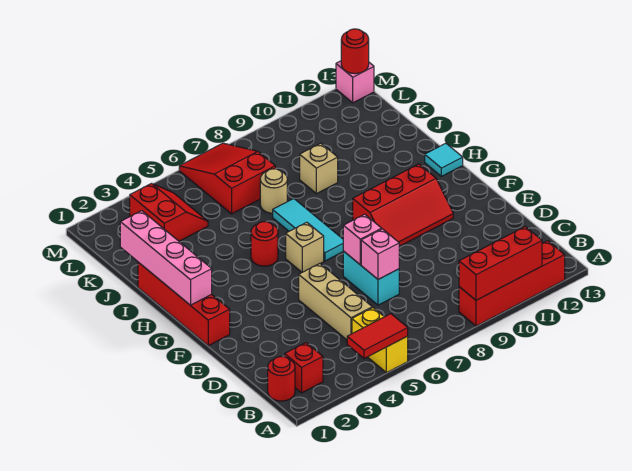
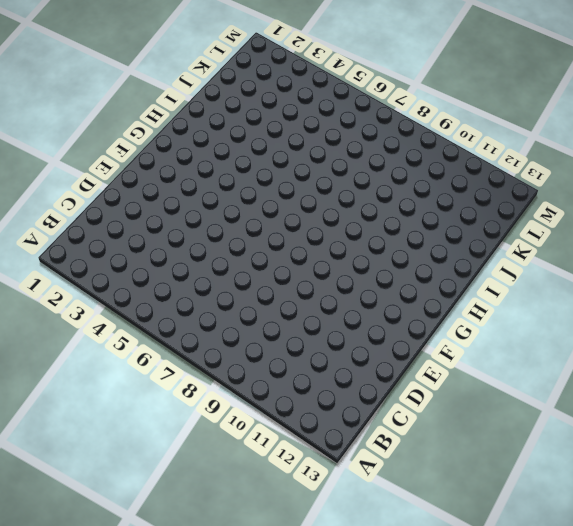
none -> yellow 1x2 brick [352,308,408,373]
none -> red 1x4 brick [459,241,565,326]
none -> red 1x1 round brick [268,357,295,401]

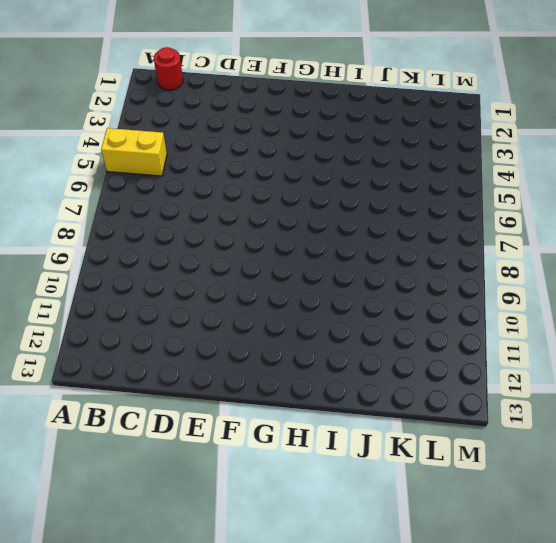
none -> red 1x4 brick [459,241,565,326]
none -> red 1x1 brick [285,343,323,393]
none -> tan 1x3 brick [299,264,372,340]

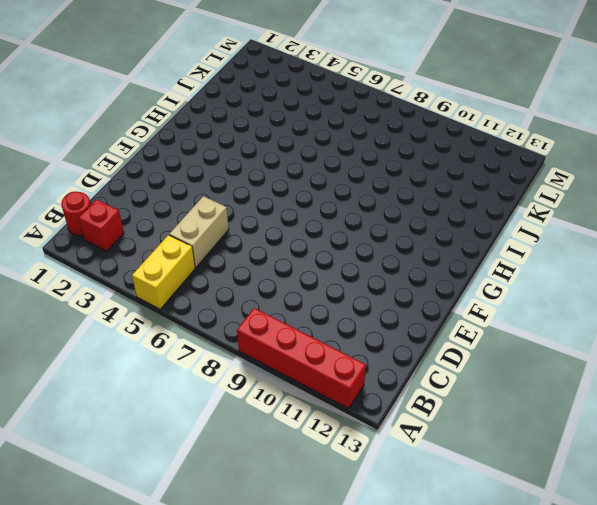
tan 1x2 brick [169,196,229,268] -> tan 1x3 brick [299,264,372,340]
none -> cyan 1x2 brick [343,251,399,305]
none -> red 1x4 brick [138,262,230,346]
none -> red 2x3 slope [353,164,453,246]

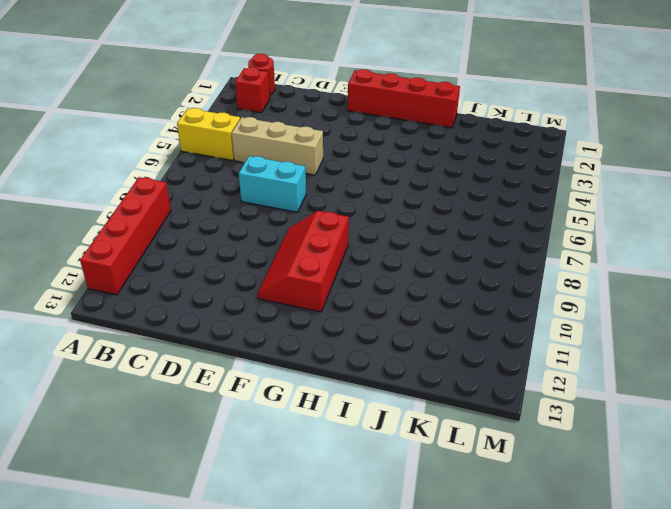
none -> tan 1x1 brick [286,222,324,272]
none -> cyan 1x3 tile [273,198,343,261]
none -> red 1x1 round brick [251,222,278,266]

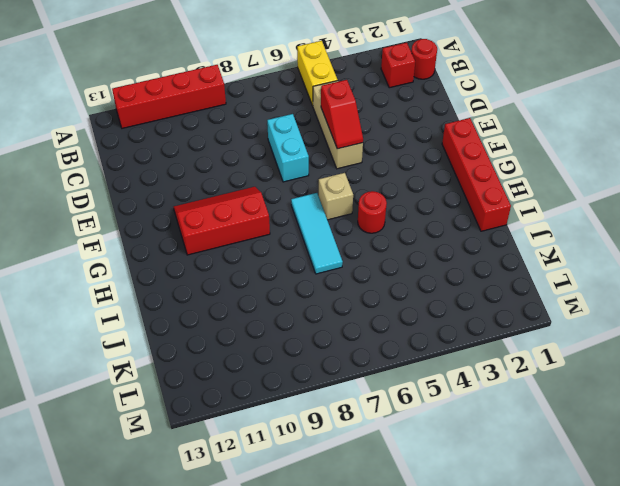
red 1x2 slope [321,80,363,149] -> none
none -> cyan 1x1 tile [425,143,463,176]
none -> tan 1x1 round brick [260,169,287,213]
none -> tan 1x1 brick [300,143,338,194]

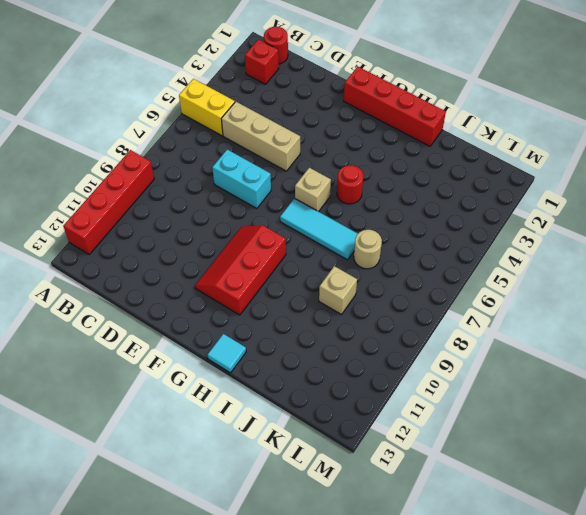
none -> red 2x2 slope [130,183,208,241]
none -> red 2x3 slope [179,143,275,214]
none -> pink 1x1 brick [336,61,374,103]

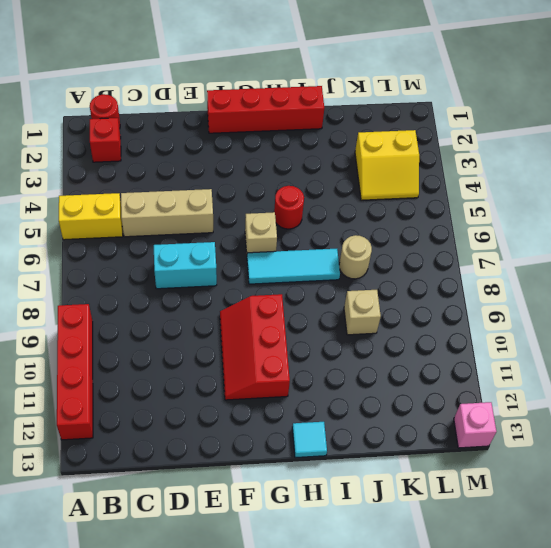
yellow 2x2 slope [355,130,419,200] -> red 2x2 slope [130,183,208,241]
none -> red 2x3 slope [179,143,275,214]
none -> red 1x2 tile [347,314,408,358]
none -> red 1x3 brick [459,227,542,300]

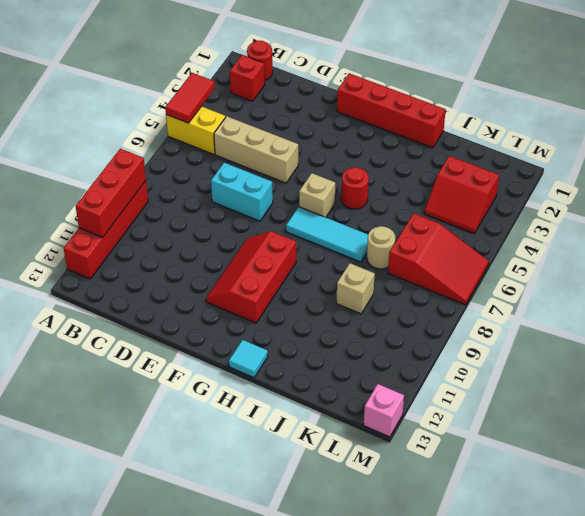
none -> pink 1x1 brick [361,229,399,279]
none -> pink 1x1 brick [343,214,382,265]
none -> pink 1x4 brick [120,211,212,305]

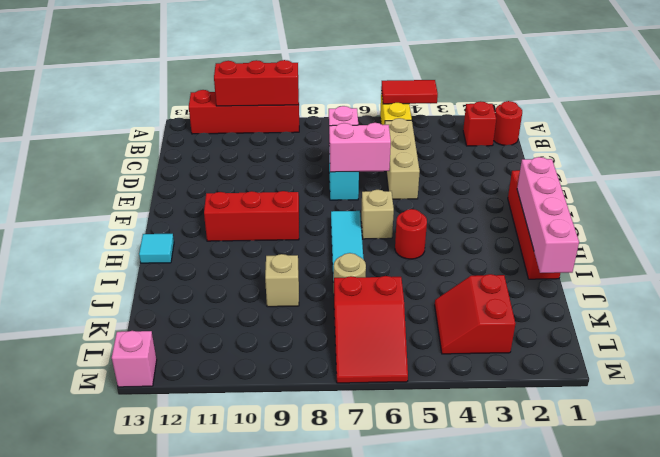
pink 1x2 brick [329,123,391,172] -> pink 1x1 brick [343,214,382,265]
none -> red 1x1 round brick [341,29,369,74]

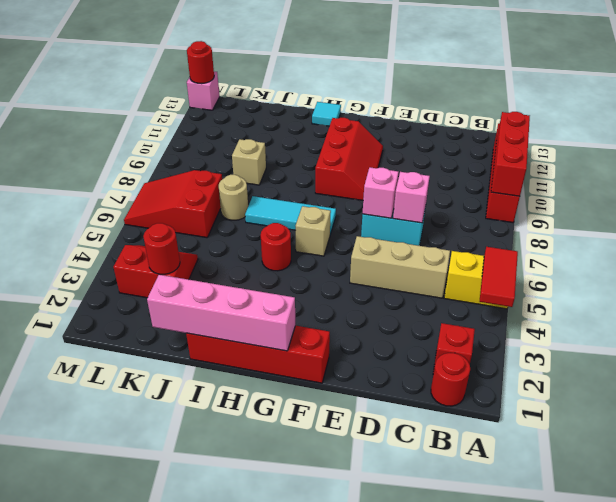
red 1x1 round brick [143,223,180,274] -> none

